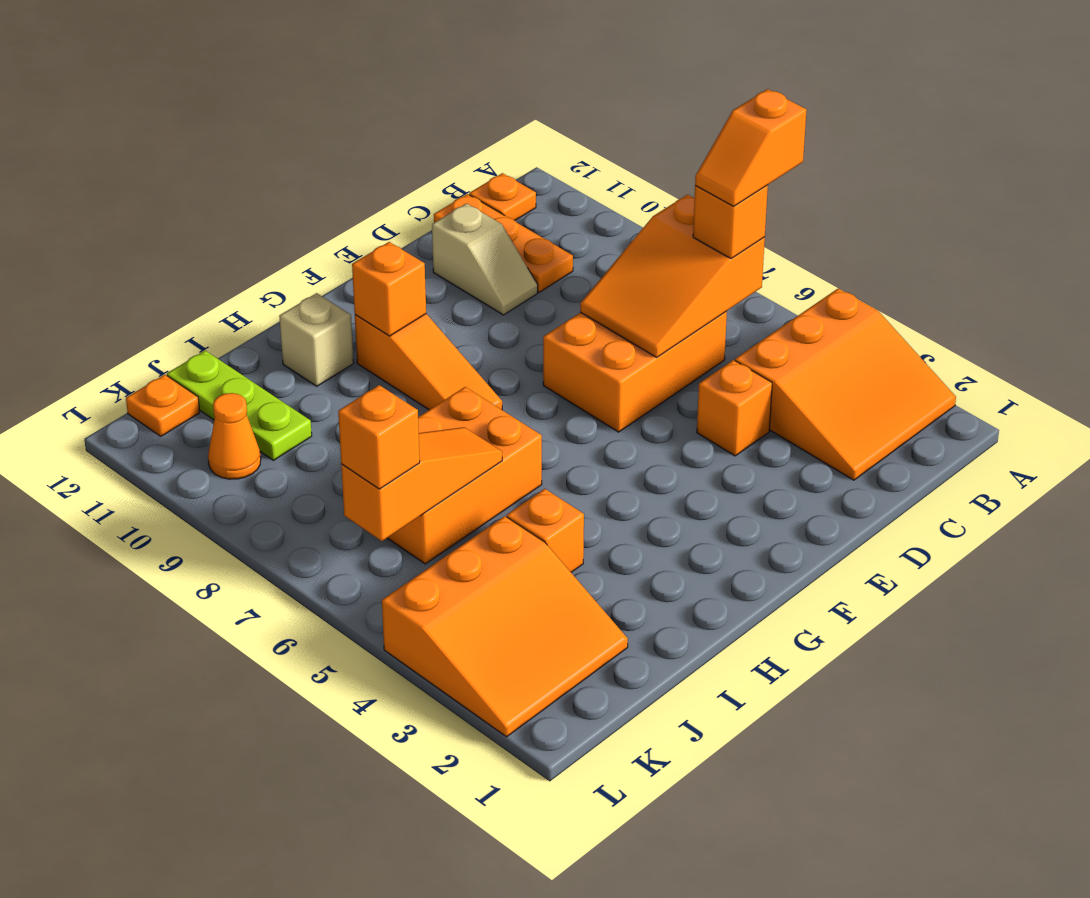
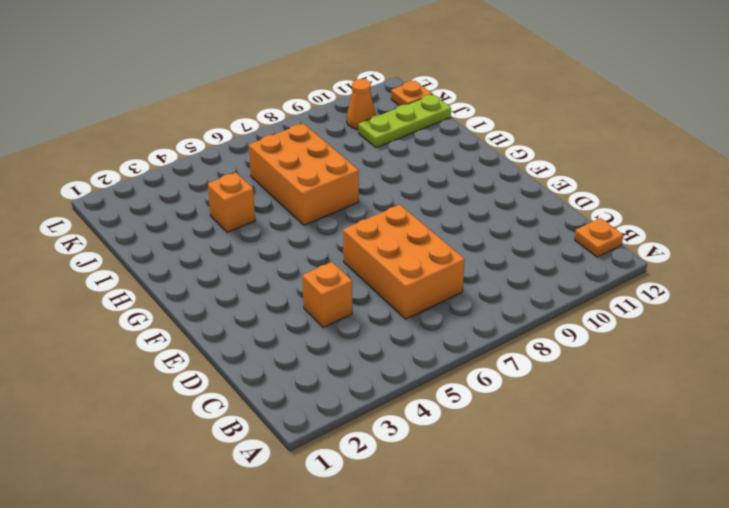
none -> orange 3x3 slope [735,289,956,480]
none -> orange 1x3 plate [434,194,573,292]
none -> tan 1x2 slope [432,203,538,315]

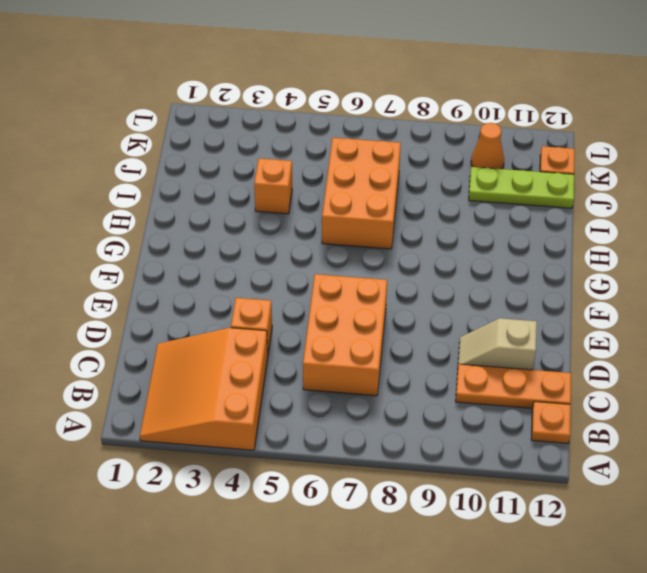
none -> orange 1x3 slope [355,314,502,410]
none -> tan 1x1 brick [279,293,354,386]
none -> orange 3x3 slope [382,516,628,737]

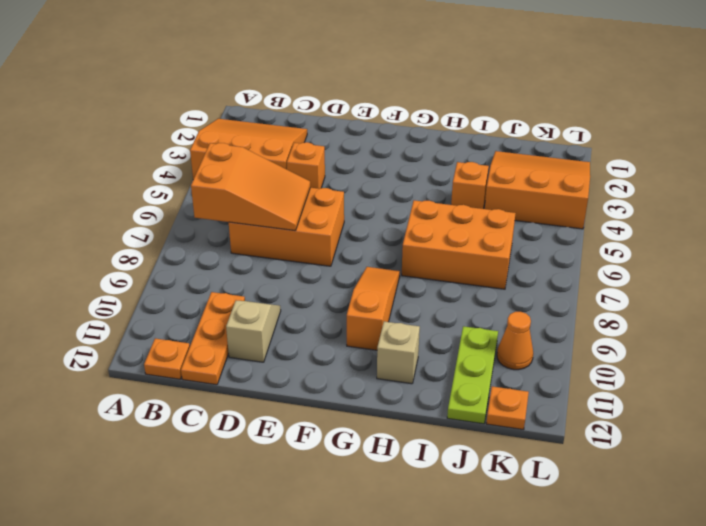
none -> orange 1x1 brick [352,242,426,336]
none -> orange 1x3 slope [341,427,502,541]
none -> orange 1x1 brick [693,185,768,259]

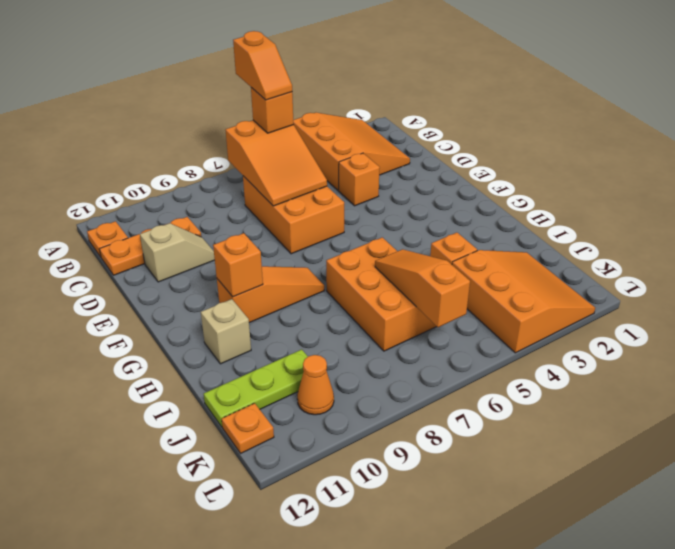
none -> orange 1x1 brick [338,385,420,489]

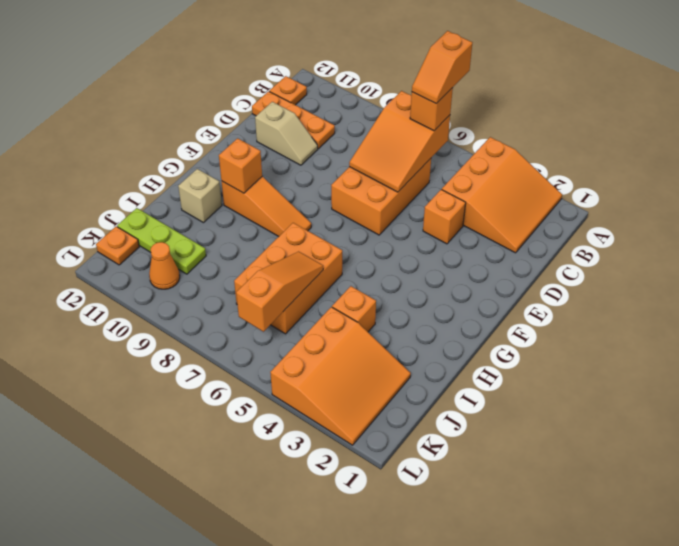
none -> orange 1x1 brick [338,385,420,489]

